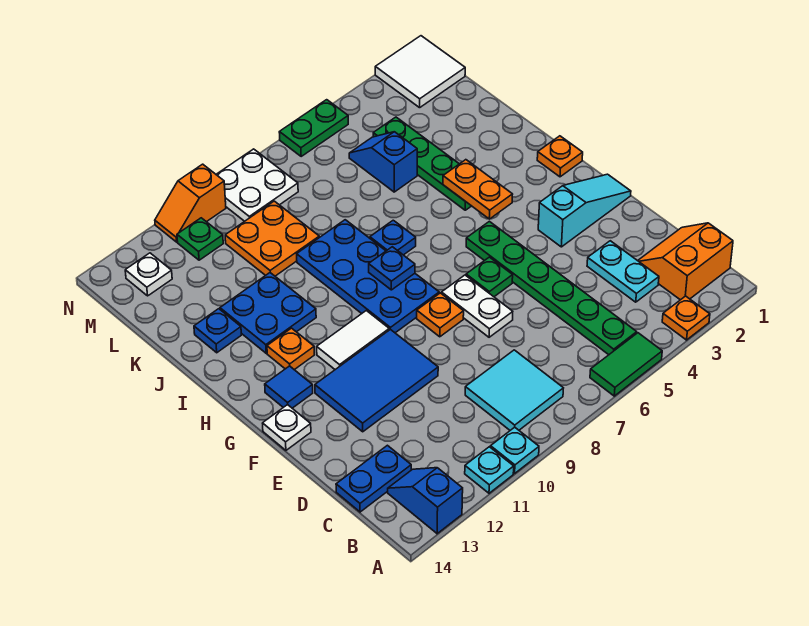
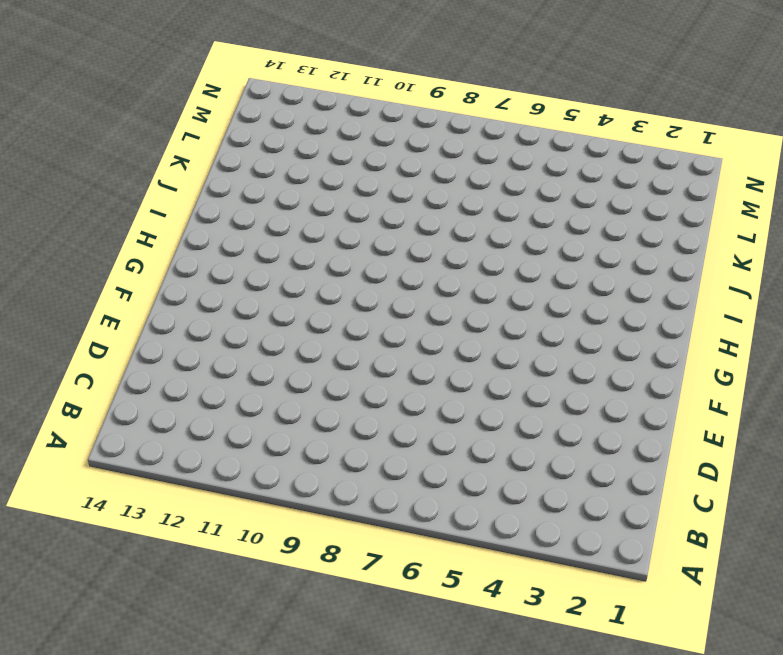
none -> orange 1x1 plate [662,296,710,340]
none -> green 1x2 tile [590,333,662,396]
none -> cyan 1x1 plate [491,427,539,473]
none -> cyan 1x1 plate [465,447,514,493]

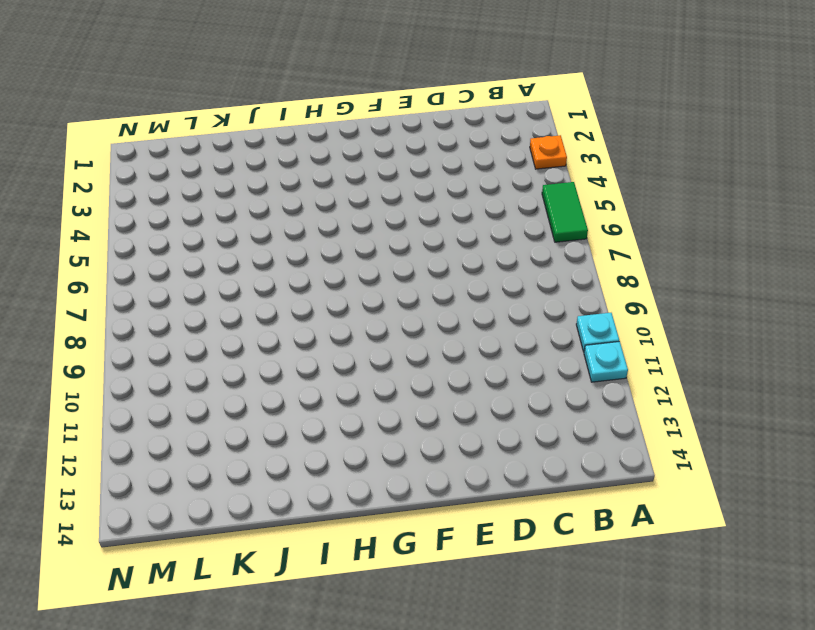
none -> blue 1x2 slope [388,468,463,534]
none -> orange 2x2 slope [638,223,733,300]
none -> green 1x6 plate [466,221,637,355]
none -> cyan 2x2 tile [465,350,563,430]

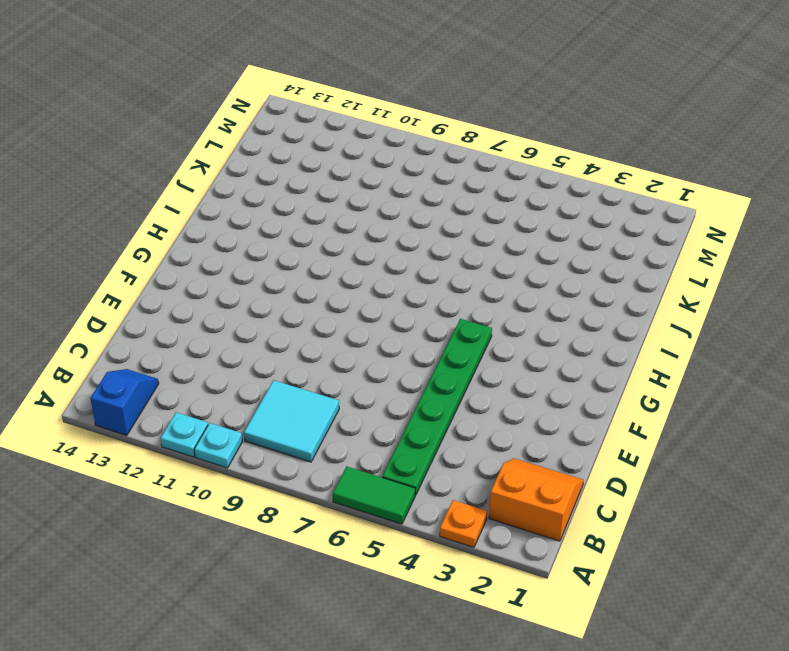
none -> cyan 1x2 plate [587,241,659,302]
none -> blue 1x2 plate [336,445,411,512]
none -> white 1x2 plate [442,275,513,337]
none -> blue 2x3 tile [315,329,438,432]

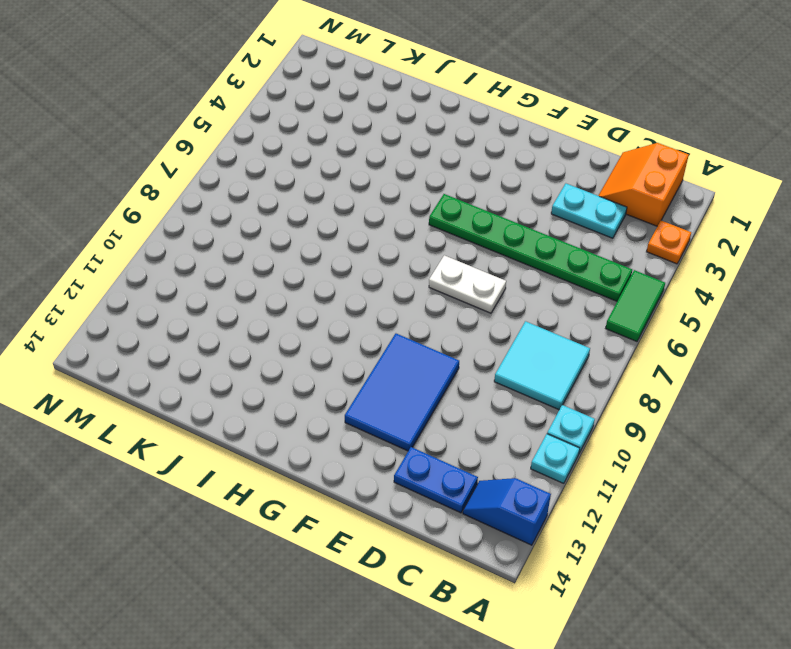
blue 1x2 plate [394,447,478,513] -> blue 1x2 plate turned to [336,445,411,512]
none -> cyan 1x3 slope [538,174,631,247]
none -> green 1x1 plate [466,257,513,297]
none -> orange 1x1 plate [417,293,464,337]
none -> white 1x1 plate [263,405,311,450]

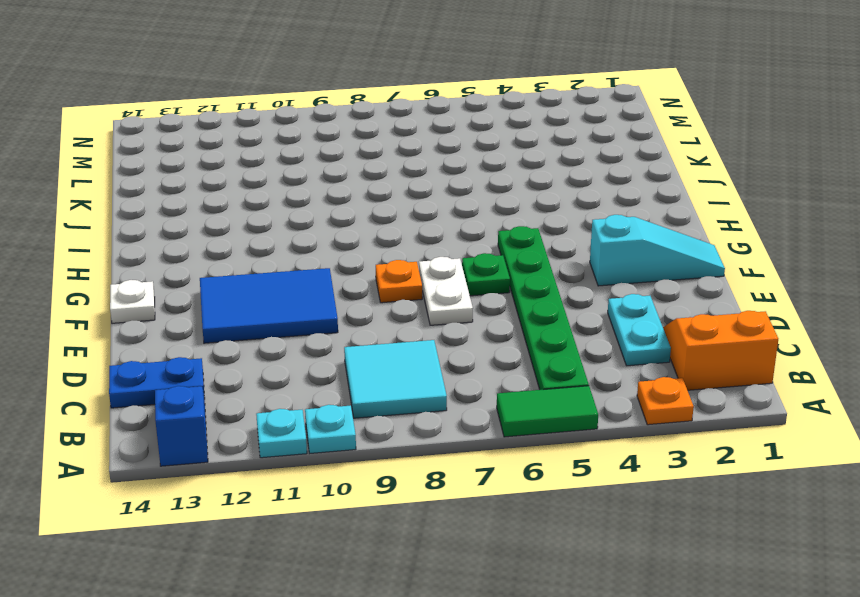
none -> blue 2x4 plate [297,220,439,333]
none -> white 1x2 tile [317,311,389,369]
none -> blue 1x1 tile [265,366,313,408]
none -> orange 1x1 plate [537,136,583,177]

